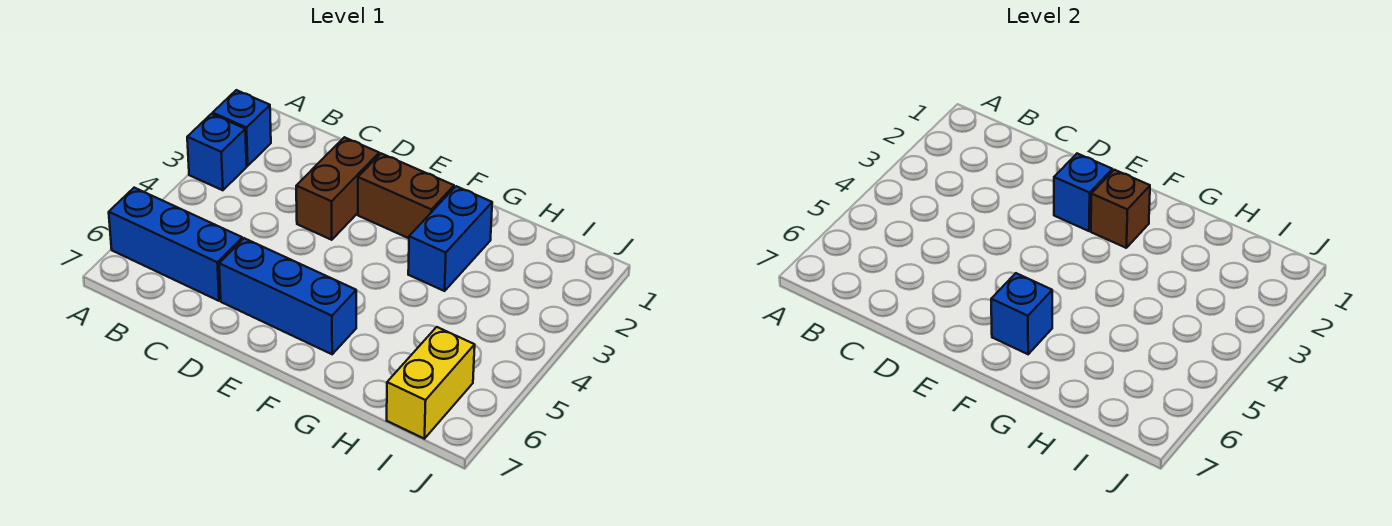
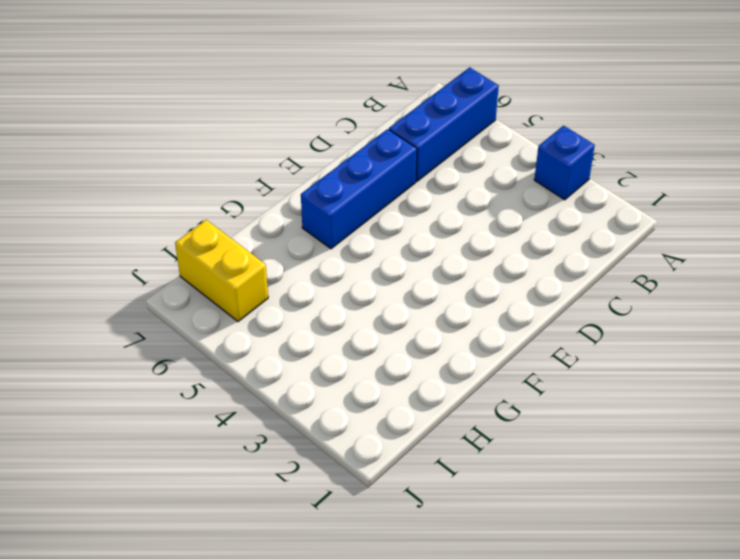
none -> blue 1x1 brick [213,90,271,166]
none -> brown 1x2 brick [296,137,379,240]

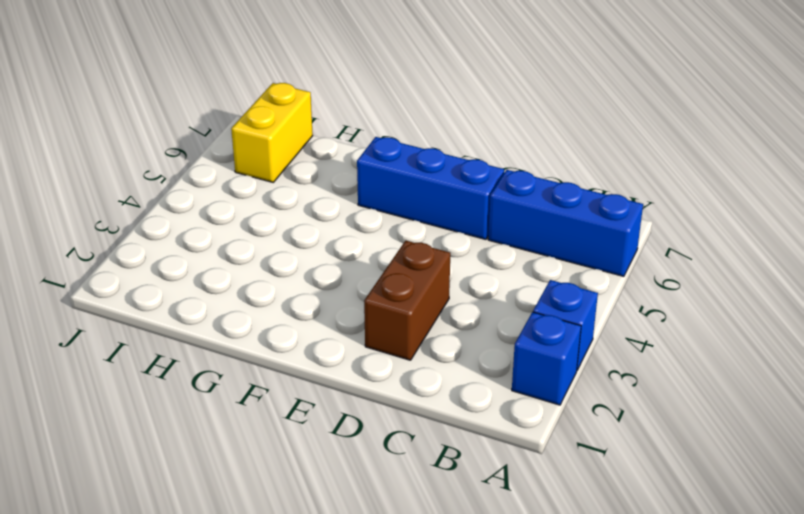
none -> brown 1x2 brick [358,154,454,238]
none -> blue 1x2 brick [408,186,492,291]

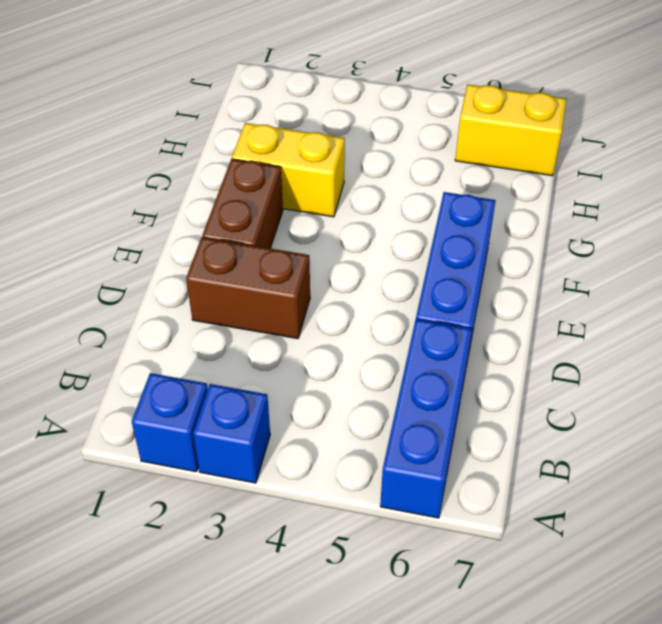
yellow 1x2 brick [232,123,345,217] -> blue 1x2 brick [408,186,492,291]
none -> blue 1x1 brick [1054,154,1112,231]
none -> brown 1x1 brick [1091,170,1150,248]

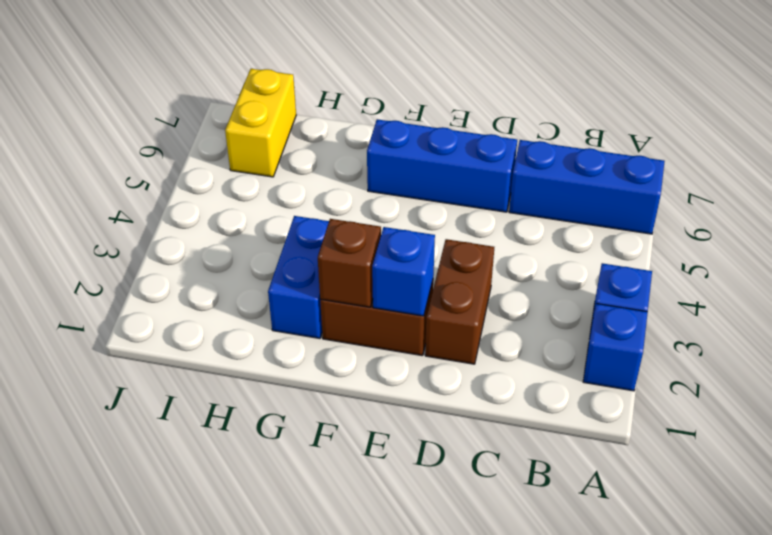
none -> blue 1x1 brick [991,273,1052,354]

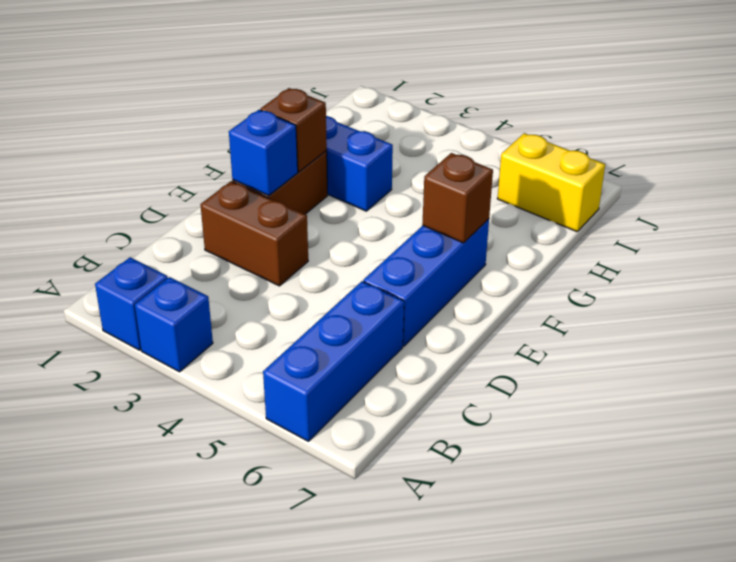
brown 1x1 brick [422,153,493,243] -> blue 1x1 brick [991,273,1052,354]

